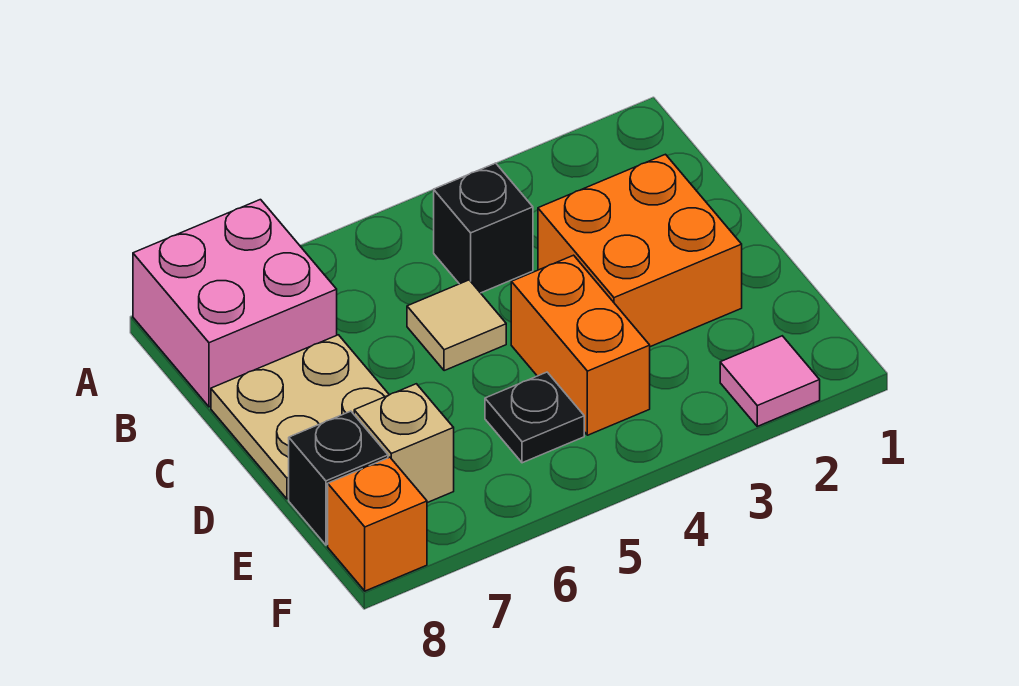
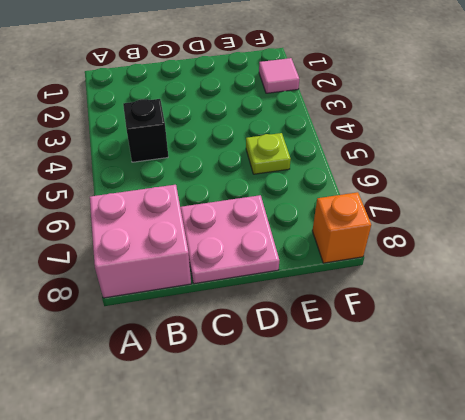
pink 2x2 plate [180,195,279,284] -> tan 2x2 plate [211,335,389,499]
lime 1x1 plate [246,133,291,174] -> black 1x1 plate [485,372,584,463]
none -> orange 2x2 brick [538,154,742,347]
none -> tan 1x1 tile [407,280,506,371]

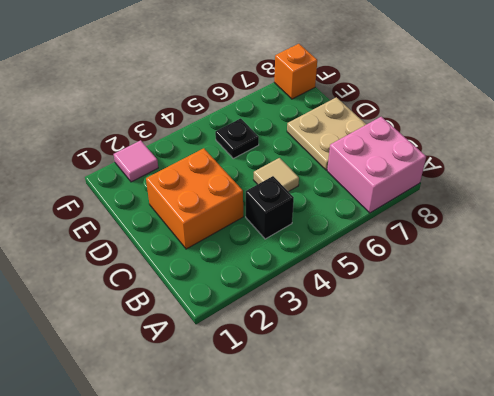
none -> orange 1x2 brick [511,255,650,435]
none -> tan 1x1 brick [354,384,454,503]

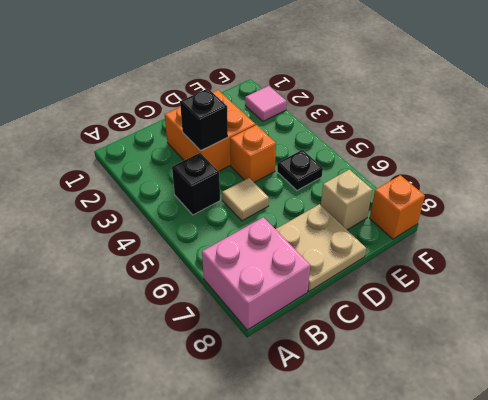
black 1x1 brick [180,89,228,151] -> black 1x1 brick moved to [289,411,388,545]
orange 1x1 brick [230,125,276,182] -> orange 1x2 brick [511,255,650,435]

